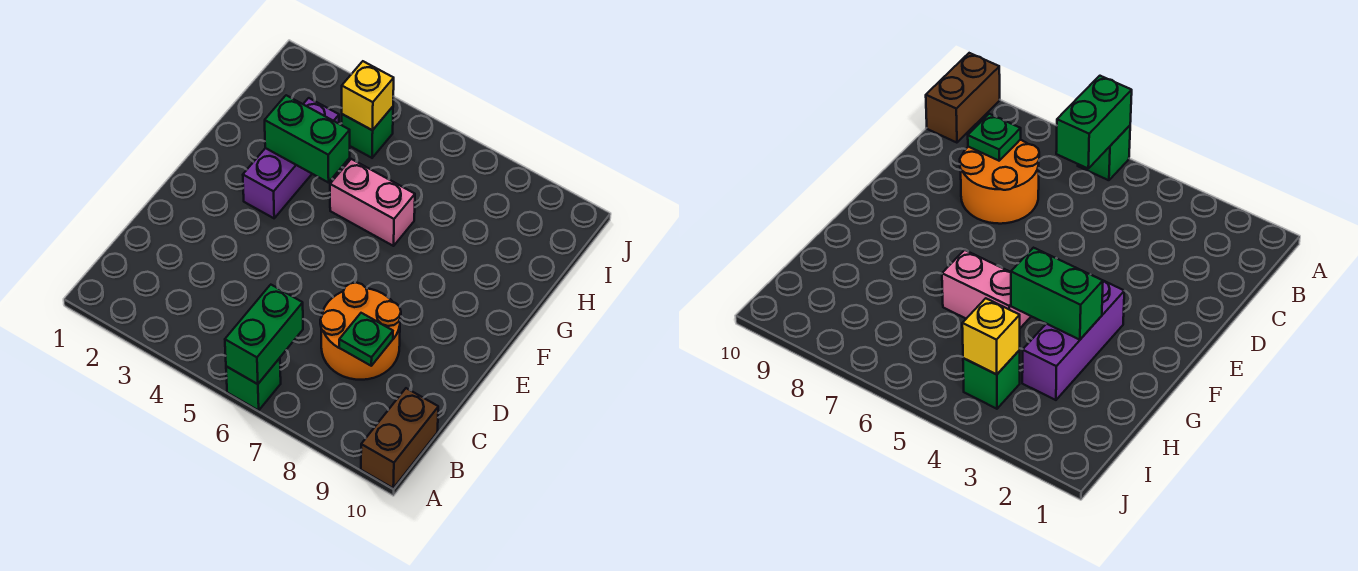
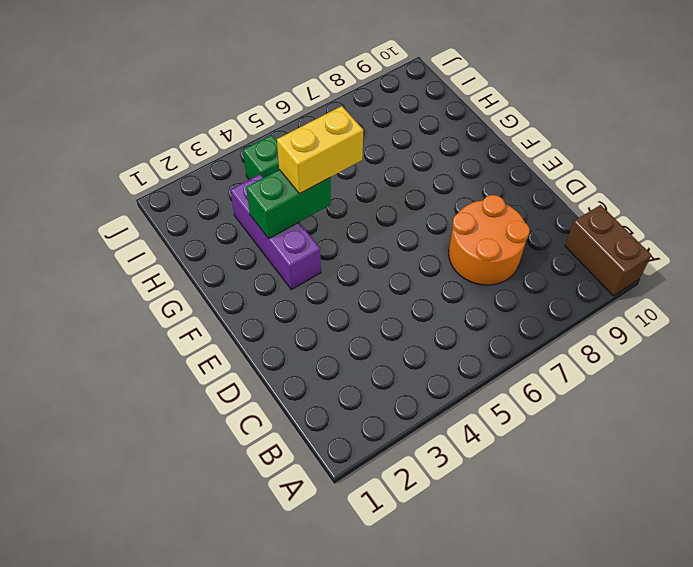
yellow 1x2 brick [277,106,363,194] -> none
none -> green 1x1 brick [226,358,281,410]
none -> pink 1x2 brick [330,159,415,246]

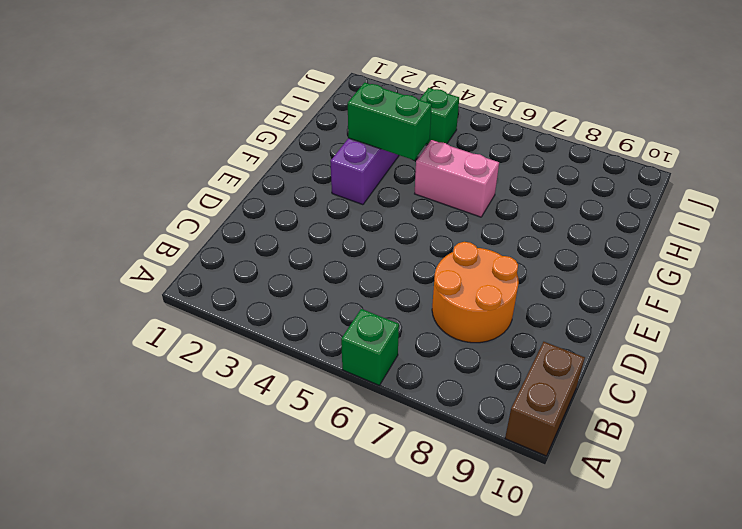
none -> green 1x2 brick [225,285,303,384]
none -> green 1x1 plate [339,313,393,366]

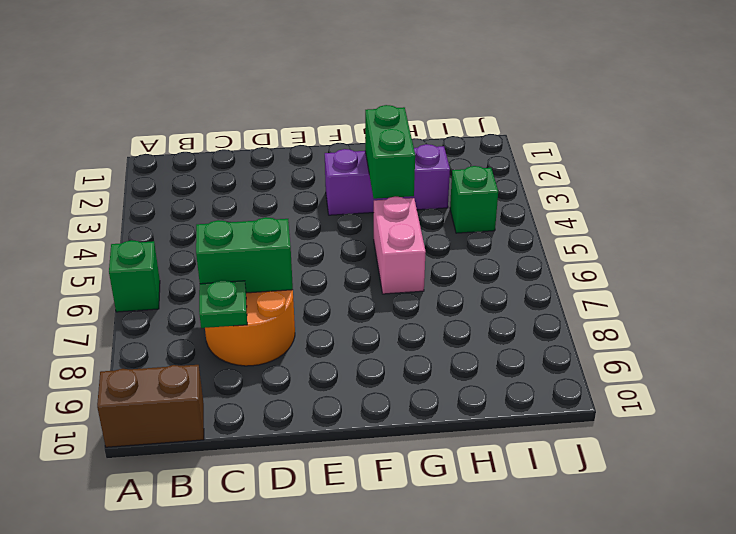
green 1x2 brick [196,217,293,293] -> green 1x2 brick moved to [225,285,303,384]
none -> yellow 1x1 brick [342,61,394,130]

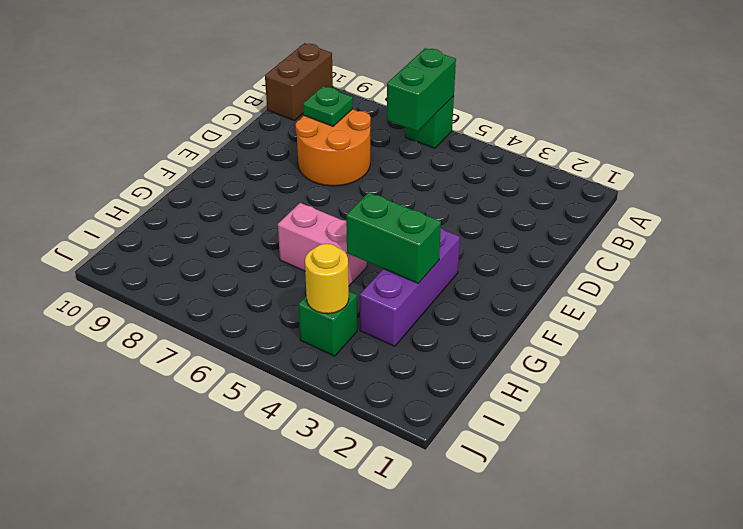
yellow 1x1 round brick [305,244,349,314] -> yellow 1x1 brick [342,61,394,130]

